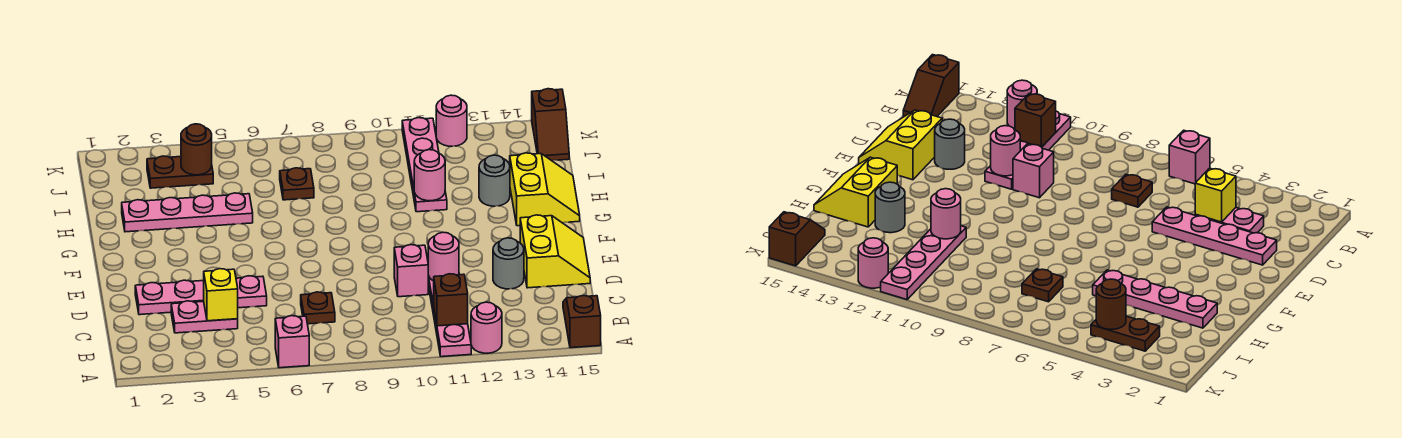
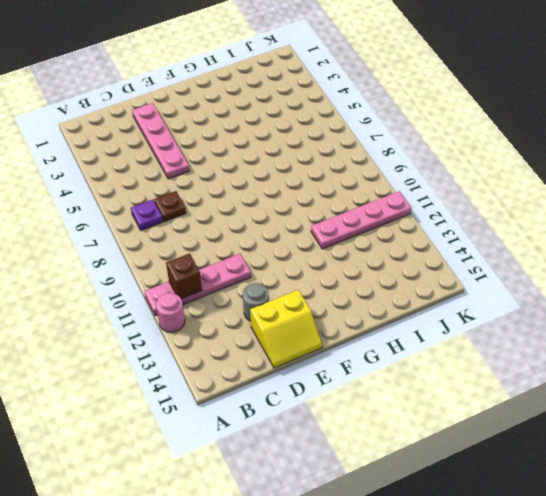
purple 1x1 plate [131,200,163,230] -> none
none -> pink 1x1 brick [275,316,309,368]
none -> brown 1x2 slope [563,296,601,348]
none -> pink 1x2 plate [171,301,238,333]

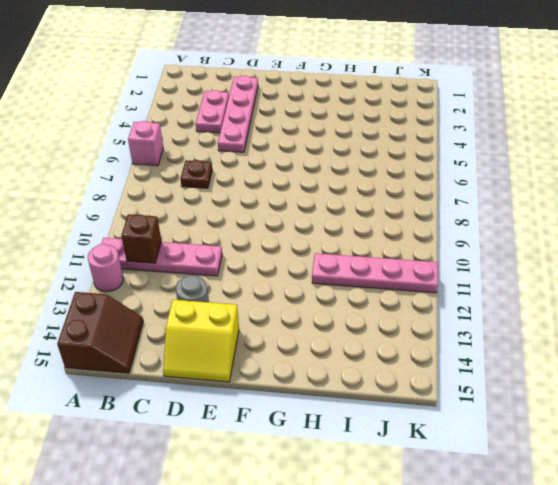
brown 2x2 slope [57,292,143,373] -> brown 1x2 slope [563,296,601,348]
none -> pink 1x1 brick [394,245,428,297]
none -> yellow 2x2 slope [510,153,580,226]
none -> pink 1x4 plate [122,193,253,232]

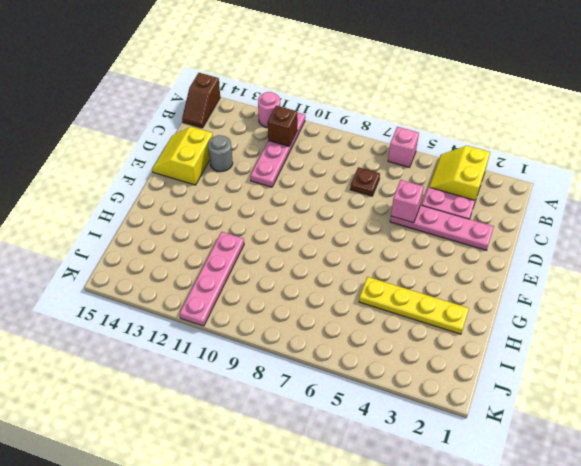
yellow 2x2 slope [429,146,490,201] -> yellow 2x2 slope moved to [510,153,580,226]
pink 1x1 brick [391,180,424,223] -> pink 1x1 brick moved to [394,245,428,297]
yellow 1x4 plate [359,277,469,334] -> pink 1x4 plate [122,193,253,232]
none -> grey 1x1 round brick [479,155,510,206]
none -> brown 1x1 plate [280,168,314,200]
none -> brown 1x2 plate [147,156,213,188]

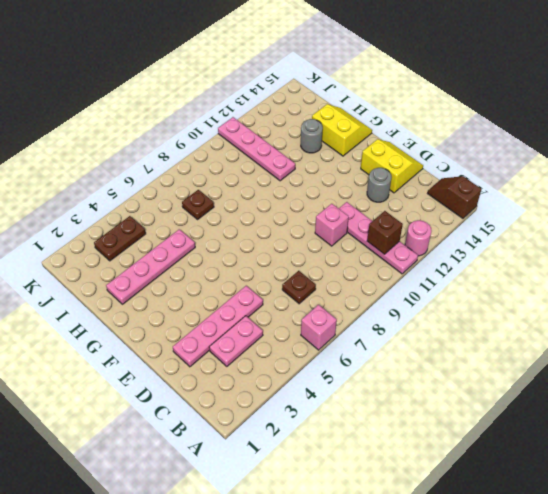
none -> brown 1x2 slope [532,89,569,161]
none -> pink 1x1 round brick [436,95,467,146]
none -> yellow 1x1 brick [204,269,238,321]

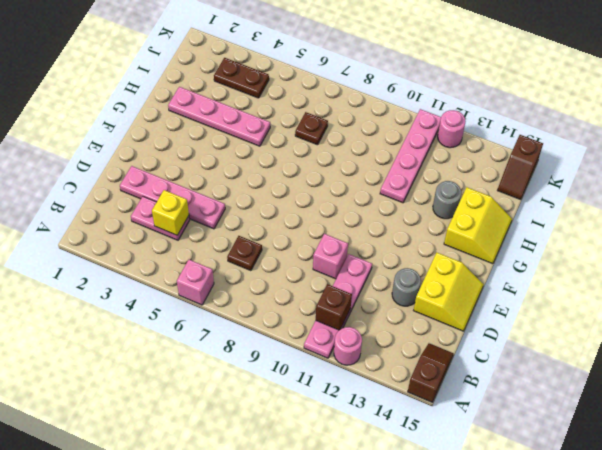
none -> pink 1x1 round brick [428,232,459,281]
none -> pink 1x1 round brick [414,150,445,201]
none -> brown 1x1 round brick [181,124,212,175]

